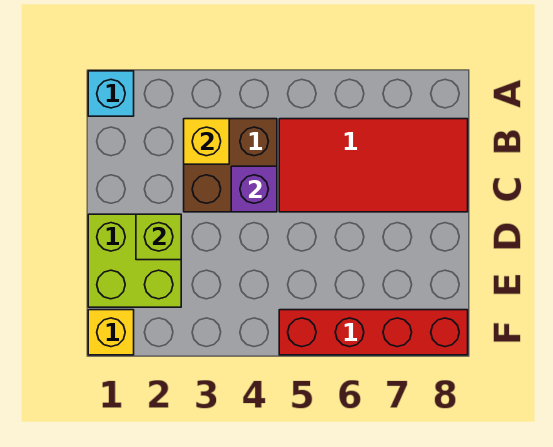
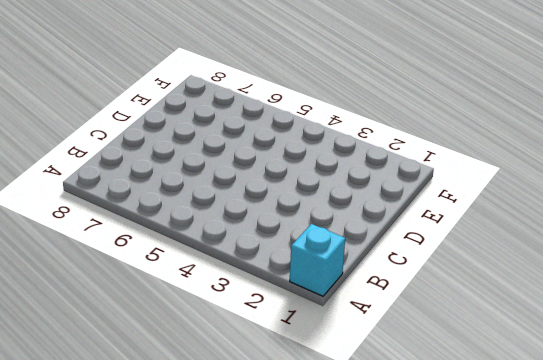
none -> brown 2x2 brick [184,119,277,212]
none -> red 2x4 tile [279,119,468,212]

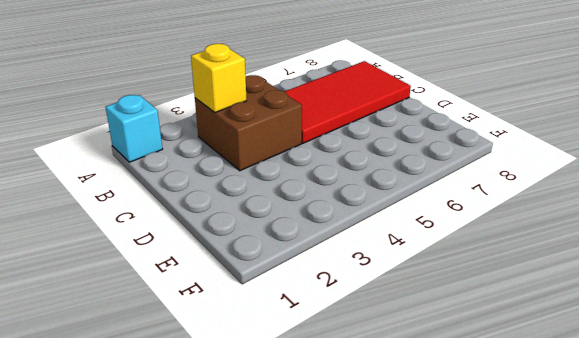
none -> lime 2x2 brick [88,214,181,307]
none -> yellow 1x1 brick [88,310,134,355]

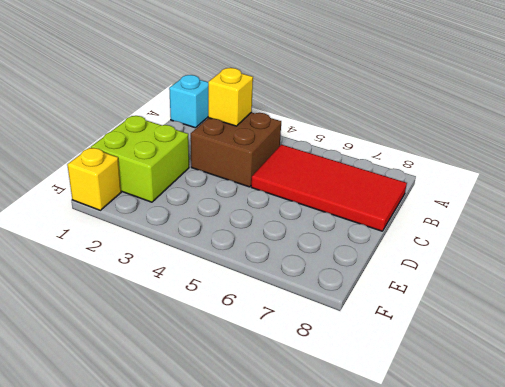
none -> red 1x4 brick [279,310,468,355]
none -> purple 1x1 brick [231,166,277,212]

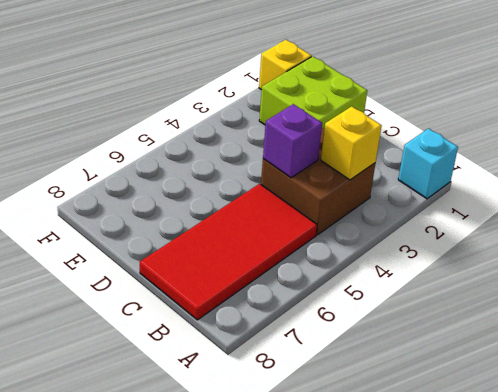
none -> red 1x4 brick [279,310,468,355]
none -> lime 1x1 brick [136,214,181,260]

